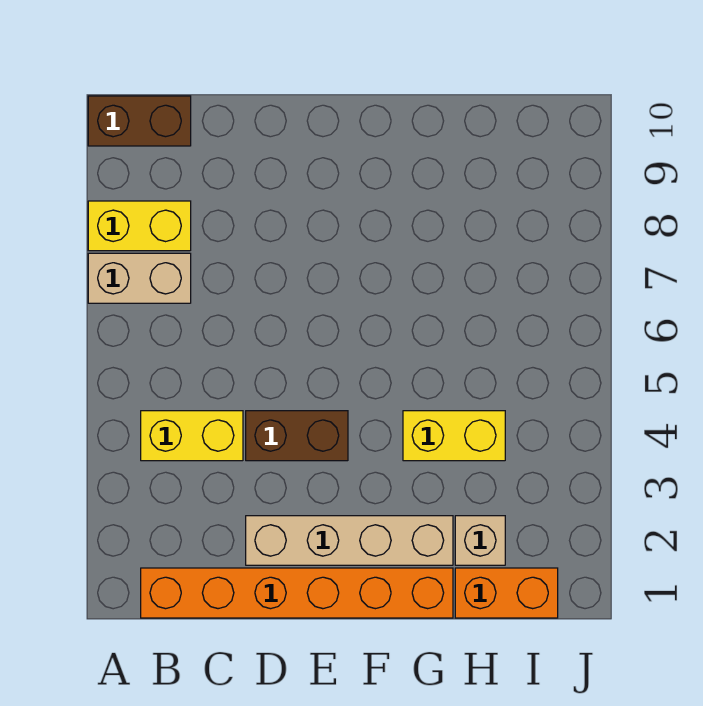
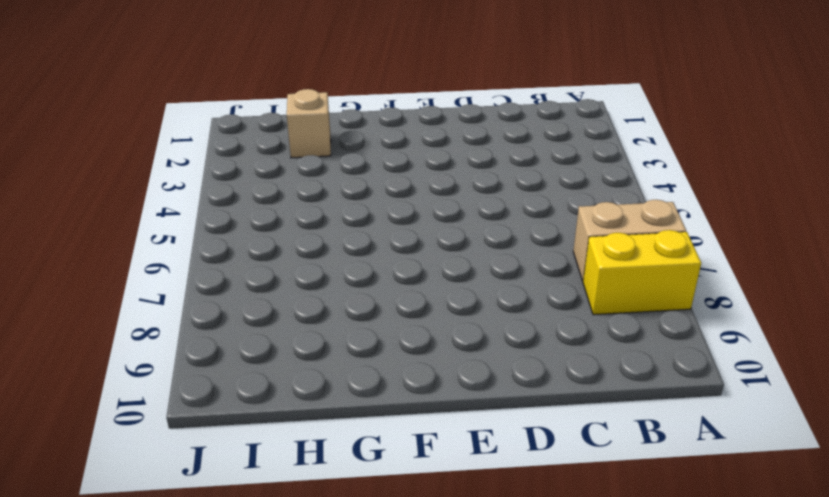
none -> brown 1x2 brick [88,96,191,146]
none -> orange 1x6 brick [141,568,453,618]

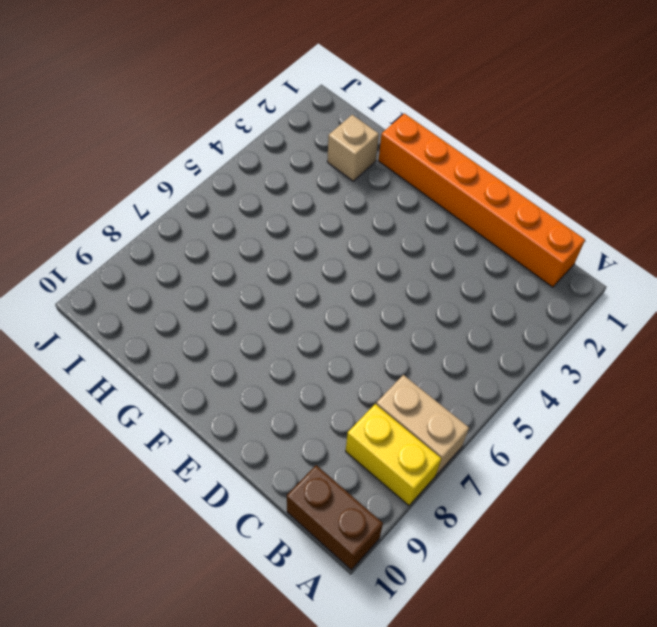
none -> yellow 1x2 brick [141,411,243,461]
none -> tan 1x4 brick [246,516,453,565]

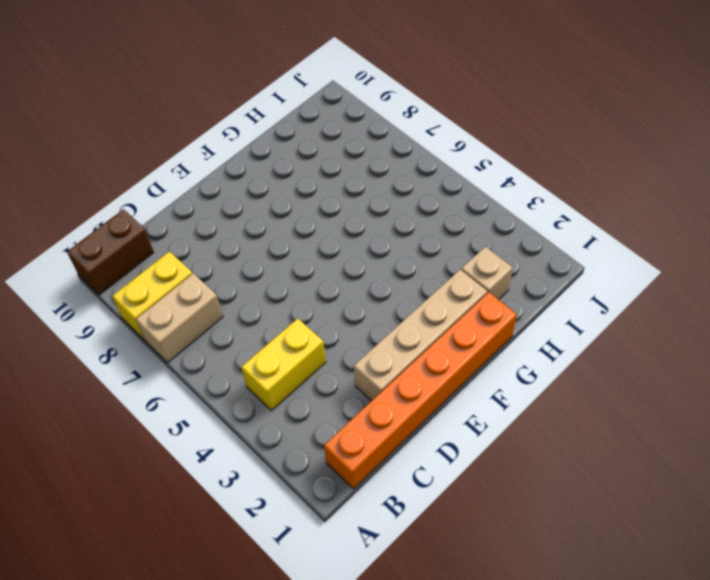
none -> brown 1x2 brick [246,411,348,461]
none -> yellow 1x2 brick [403,411,505,461]

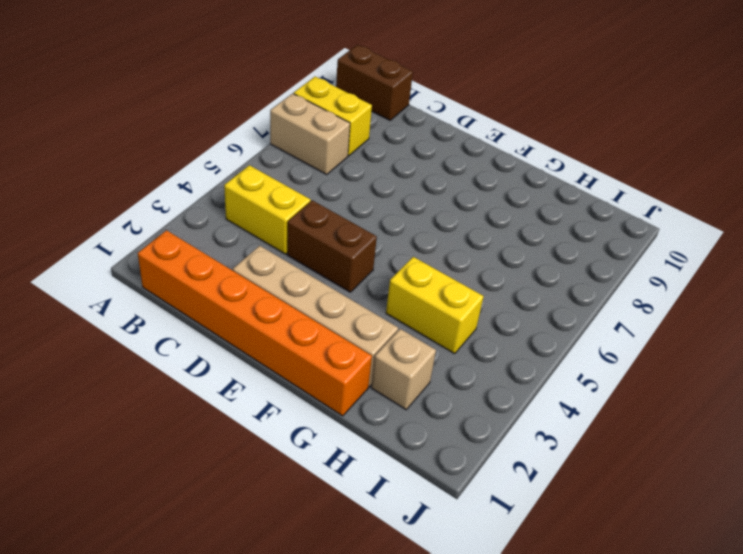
none -> orange 1x2 brick [455,568,558,618]

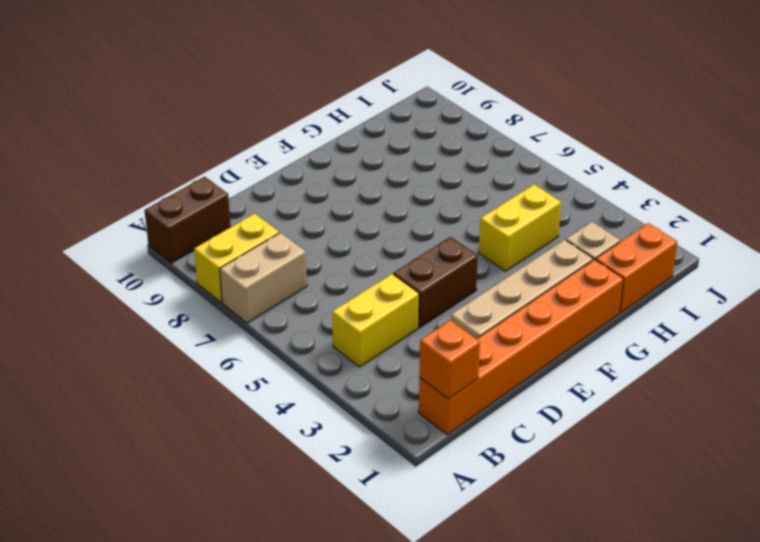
orange 1x1 brick [419,320,480,399] -> none

